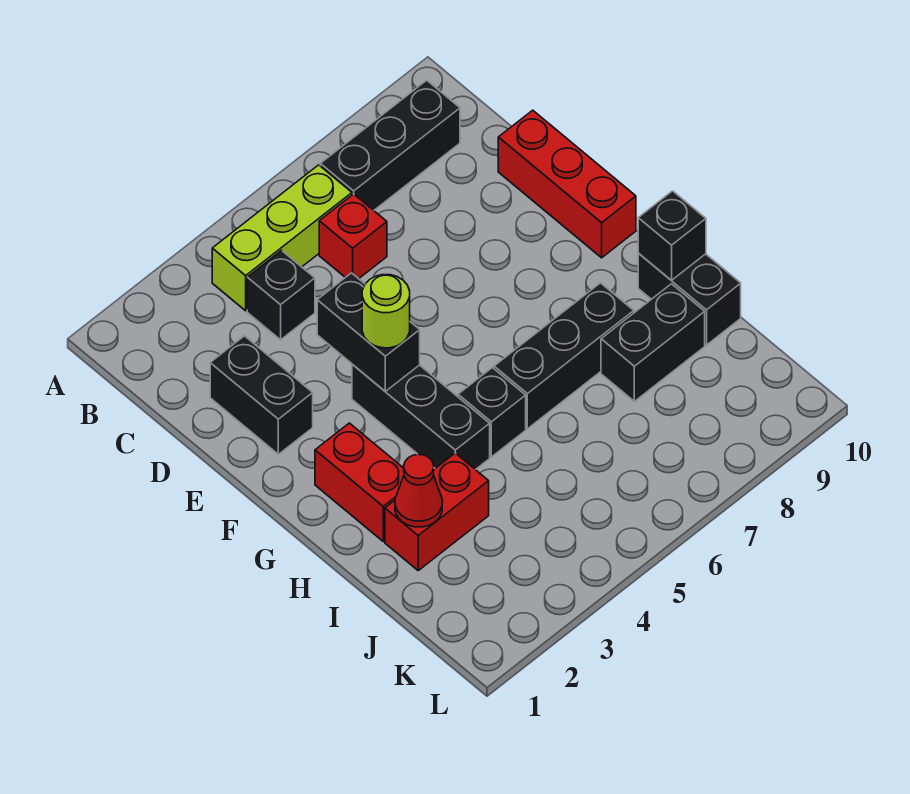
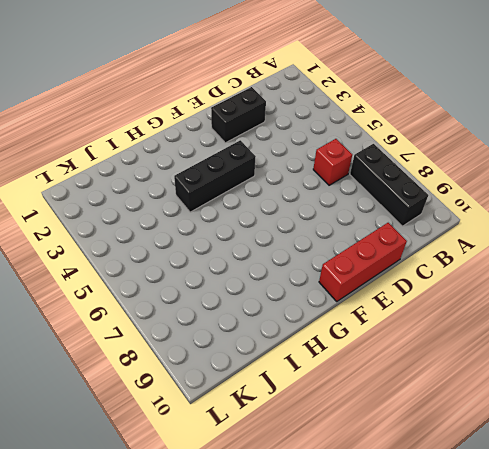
none -> lime 1x3 brick [212,165,352,311]
none -> black 1x1 brick [247,250,315,340]
none -> red 1x2 brick [315,423,404,541]

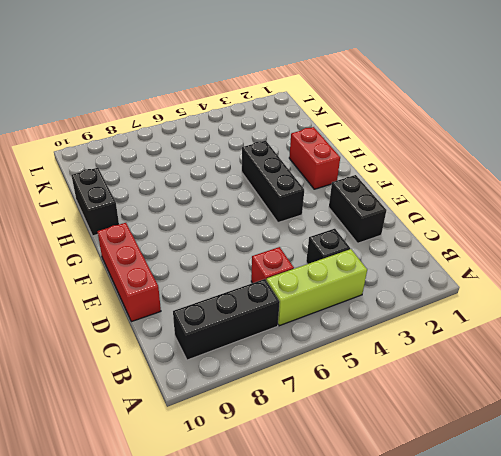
none -> black 1x1 brick [458,368,526,457]
none -> black 1x3 brick [494,283,634,429]
none -> red 1x2 brick [385,453,489,570]

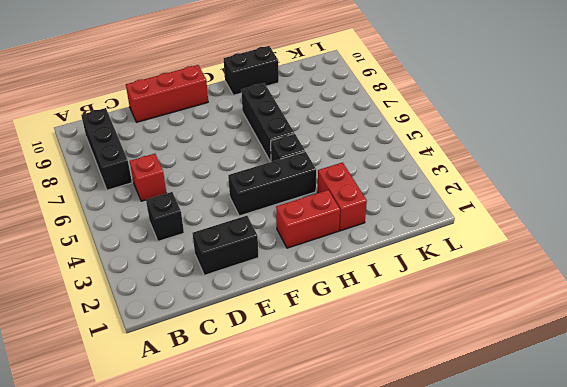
none -> lime 1x3 brick [212,165,352,311]
none -> black 1x2 brick [601,284,705,401]
none -> black 1x2 brick [317,273,420,391]

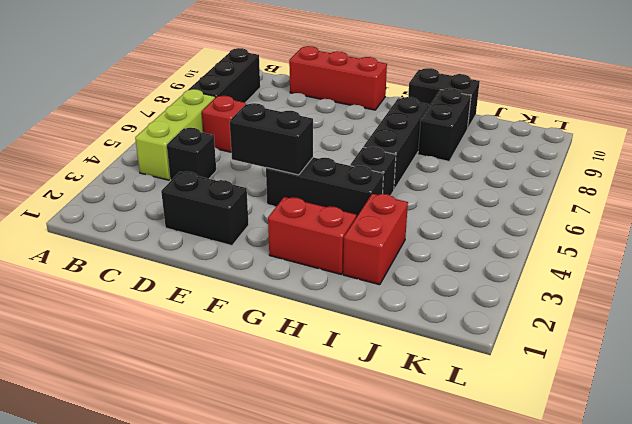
none -> black 1x1 brick [638,191,706,280]
none -> red 1x1 cone [395,454,442,527]
none -> lime 1x1 round brick [362,275,410,348]

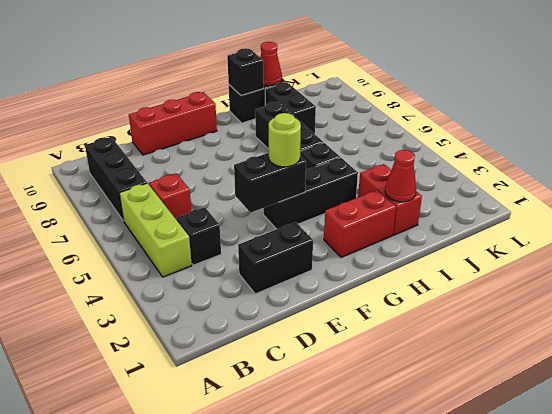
red 1x1 cone [260,42,282,86] -> none

